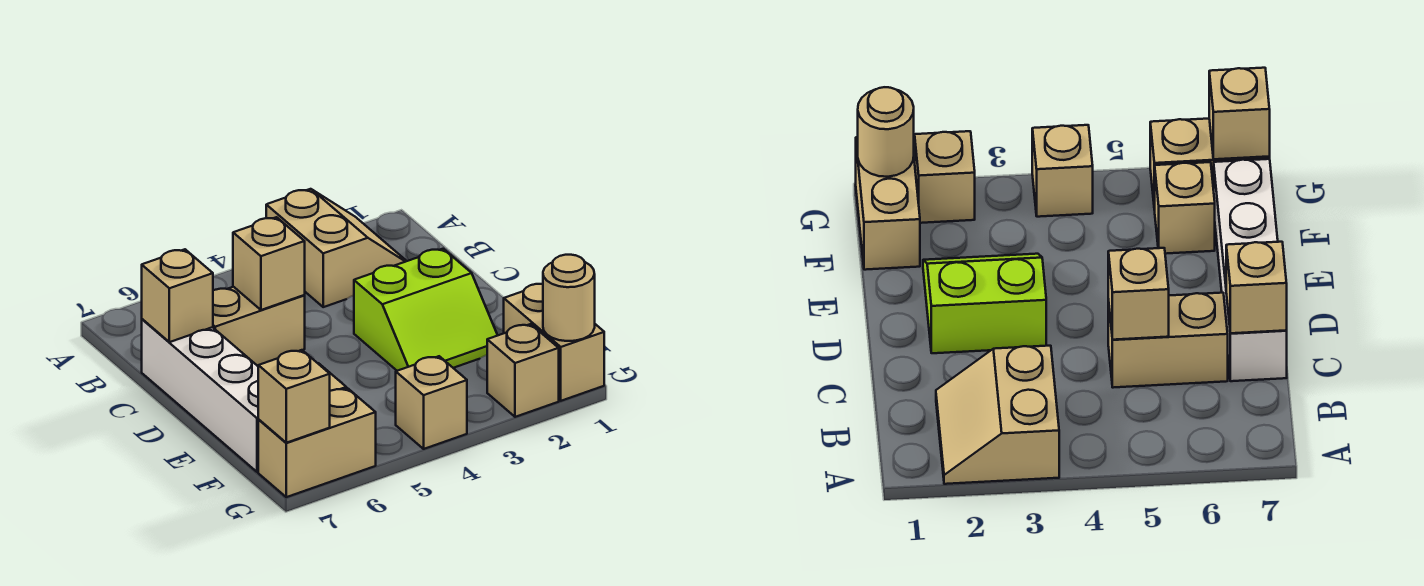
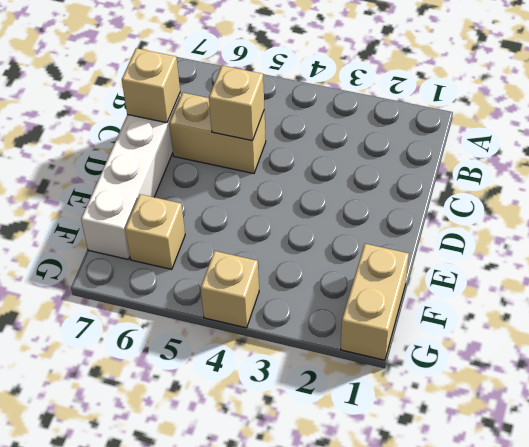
none -> tan 2x2 slope [266,189,406,307]
none -> lime 2x2 slope [354,249,498,371]
none -> tan 1x1 brick [487,324,559,417]

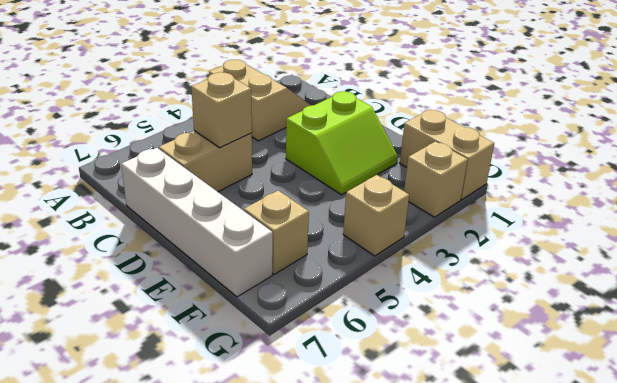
none -> tan 1x2 brick [258,388,376,497]
none -> tan 1x1 brick [142,249,213,342]
none -> tan 1x1 round brick [543,255,595,341]

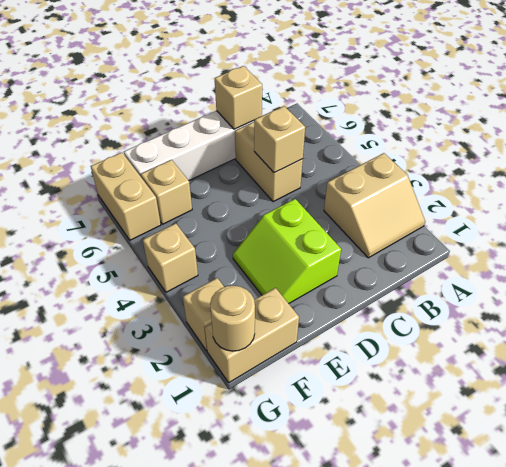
none -> tan 1x1 brick [258,350,330,443]

